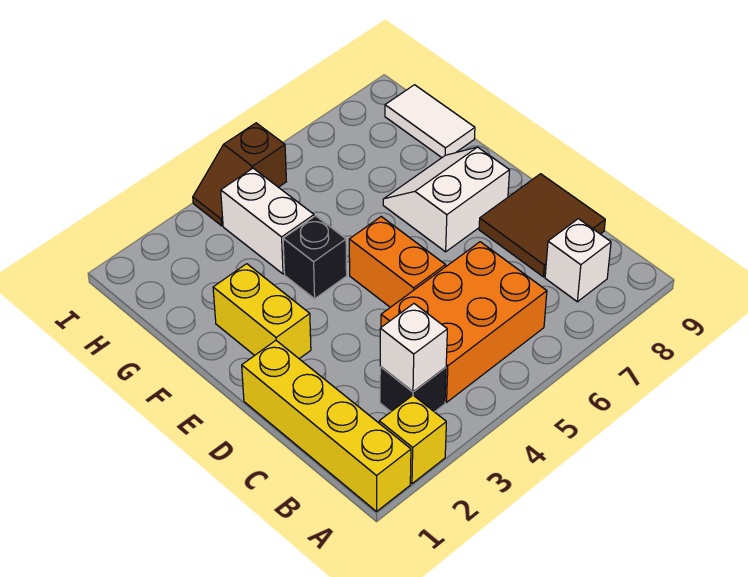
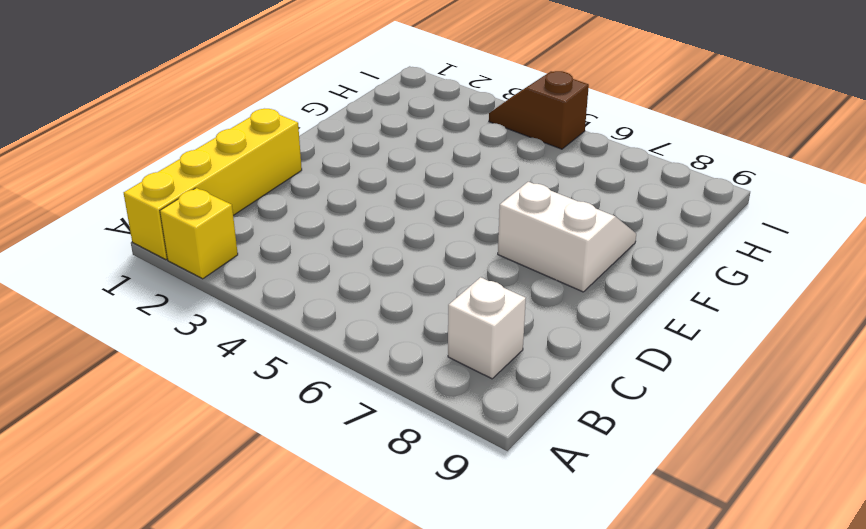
none -> black 1x1 brick [380,367,446,412]
none -> orange 2x3 brick [381,242,547,402]
none -> brown 2x2 tile [479,174,605,277]

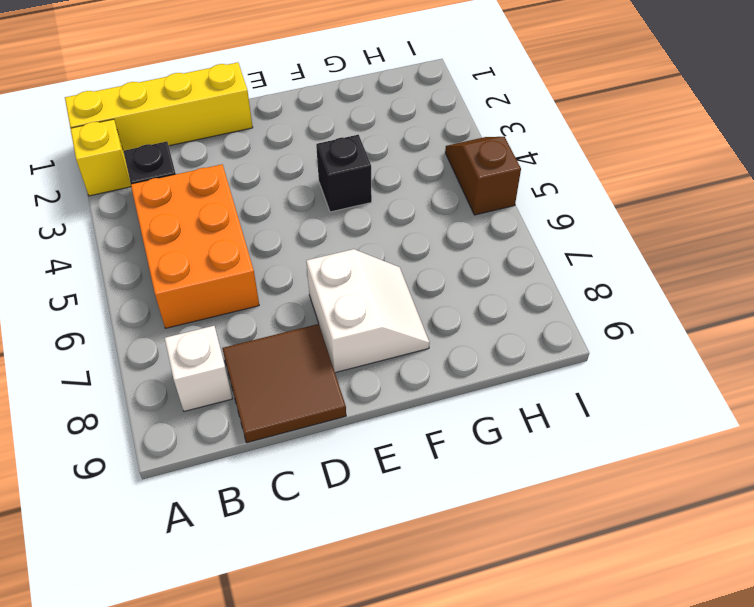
none -> orange 1x2 brick [349,217,446,307]
none -> yellow 1x2 brick [213,264,311,359]
none -> white 1x2 brick [221,168,314,274]

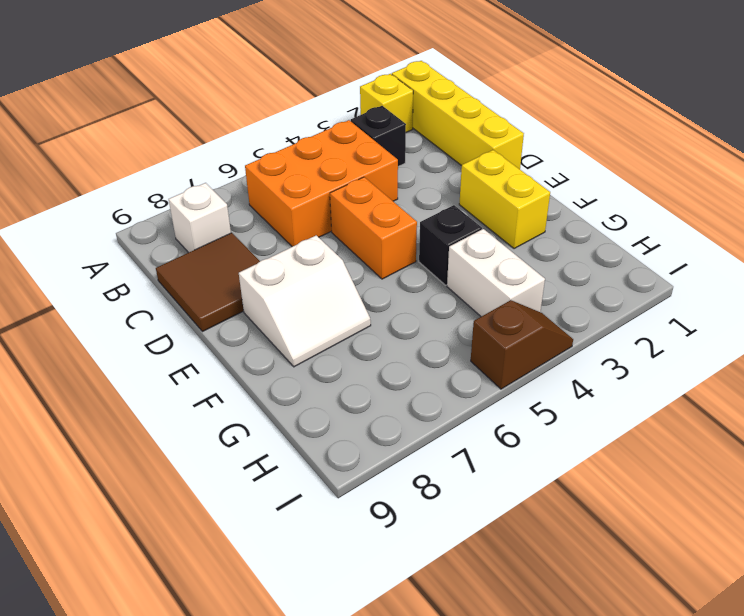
none -> white 1x2 tile [385,85,475,157]
none -> white 1x1 brick [380,304,447,392]

